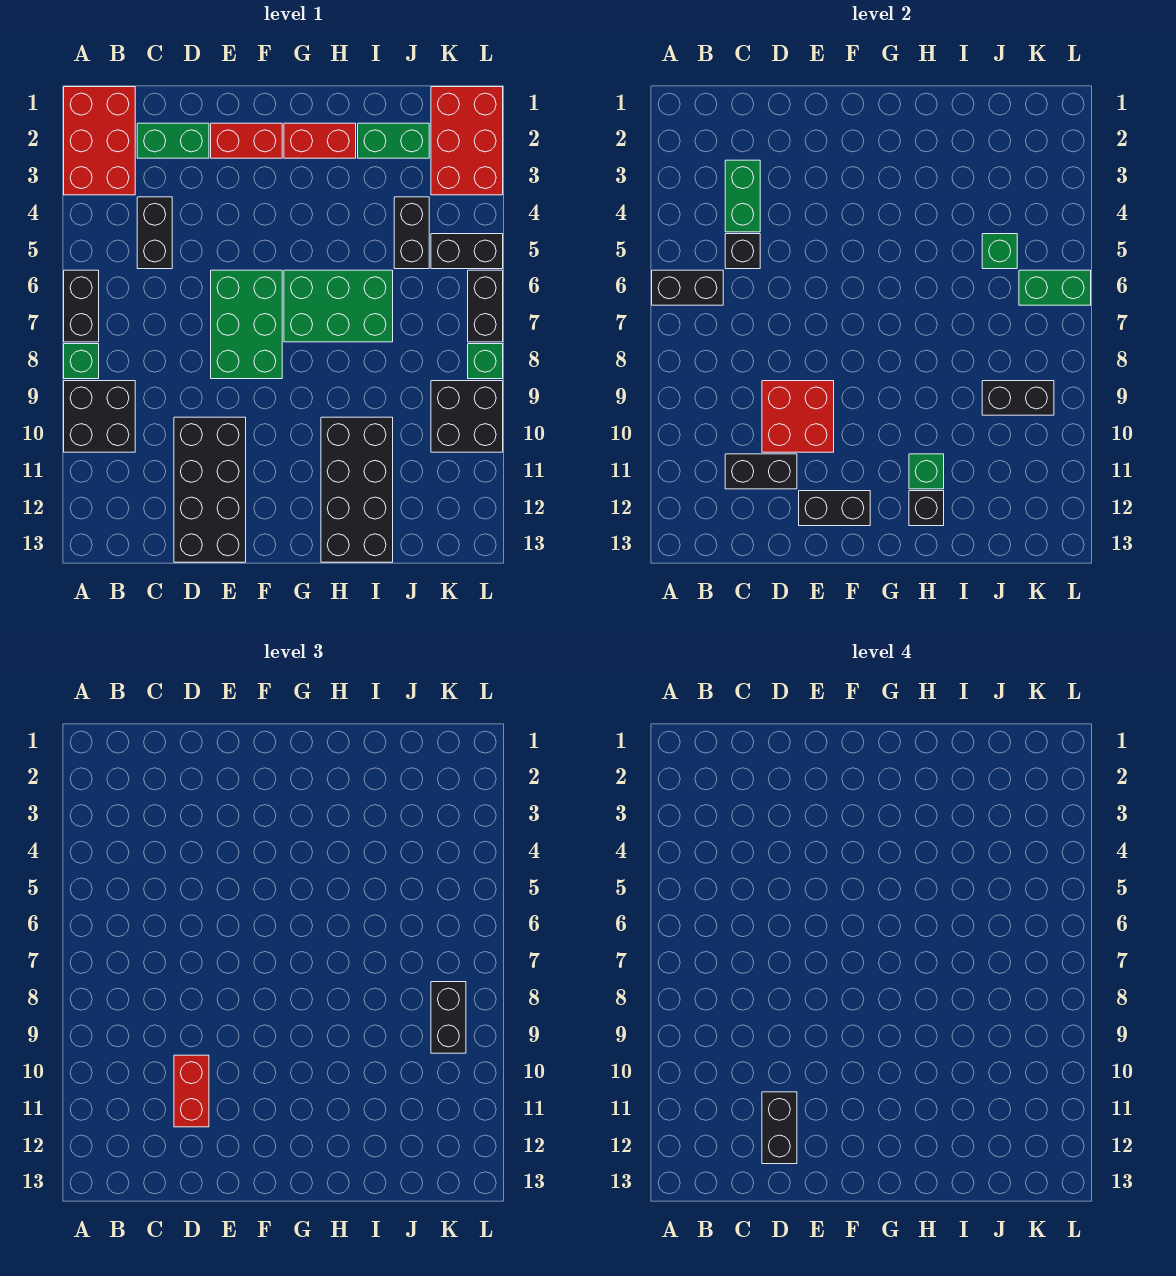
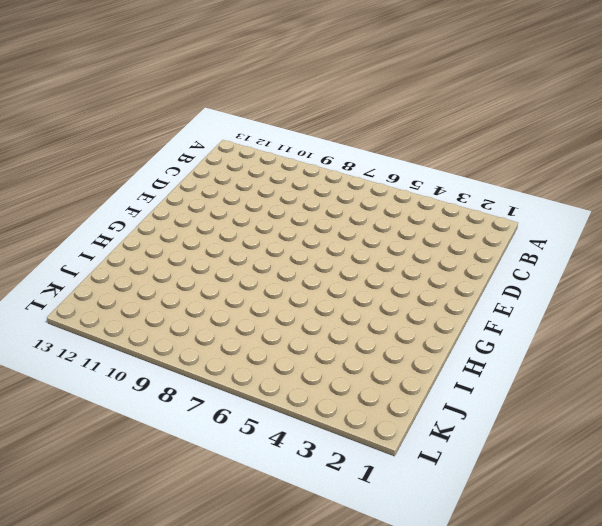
none -> red 2x3 brick [64,87,135,195]
none -> black 1x2 brick [64,270,99,342]
none -> green 1x1 brick [64,344,99,379]
none -> black 2x2 brick [64,381,135,452]

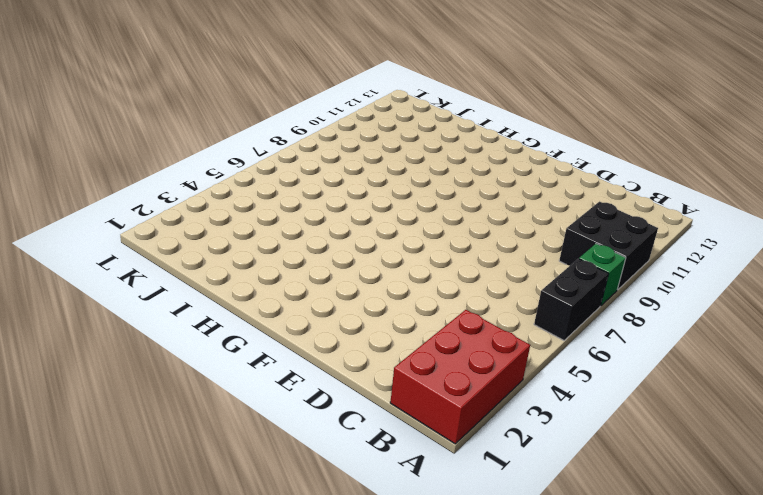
none -> green 1x2 brick [137,123,209,158]
none -> black 1x2 brick [137,197,172,269]
none -> black 2x4 brick [174,417,246,562]
none -> red 1x2 brick [211,123,282,158]

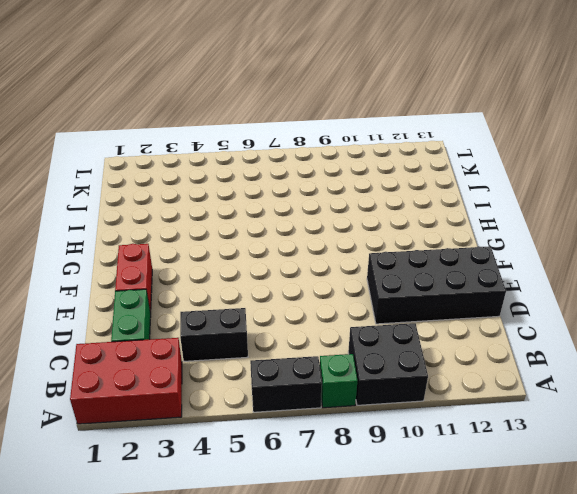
none -> green 2x3 brick [211,270,282,379]
none -> red 1x2 brick [284,123,356,158]
none -> green 2x3 brick [284,270,393,342]
none -> black 2x4 brick [321,417,393,562]

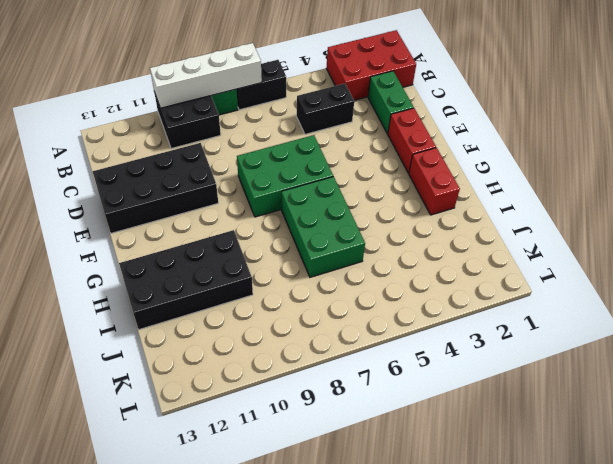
white 1x4 brick [150,43,262,108] -> none
none -> green 1x2 brick [358,123,429,158]
none -> black 1x2 brick [394,197,429,269]
none -> red 2x3 brick [431,87,503,195]
none -> black 1x2 brick [431,234,503,269]

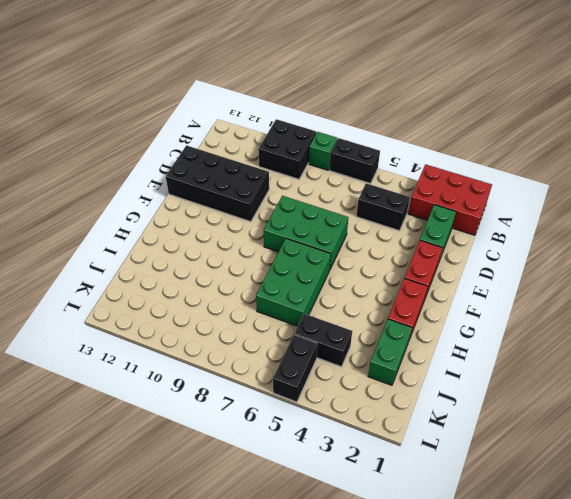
none -> black 2x4 brick [321,417,393,562]
none -> red 2x3 brick [431,87,503,195]
none -> black 2x2 brick [431,381,503,452]
none -> black 1x2 brick [468,270,503,342]

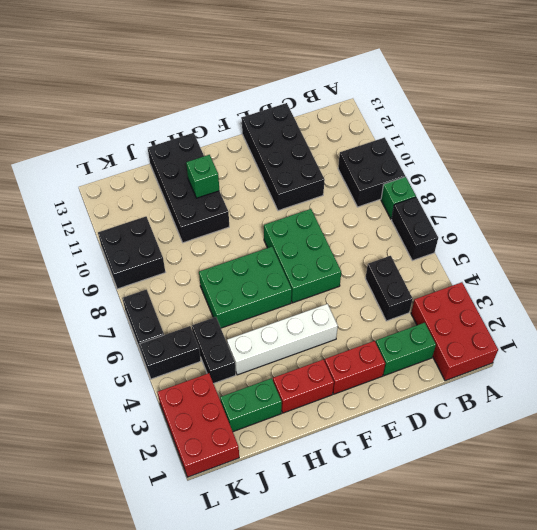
white 1x4 brick [227,304,338,375] -> none
none -> green 1x1 brick [468,344,503,379]
none -> black 1x2 brick [652,270,723,305]
none -> green 1x2 brick [725,160,760,232]
none -> black 1x1 brick [725,234,760,269]

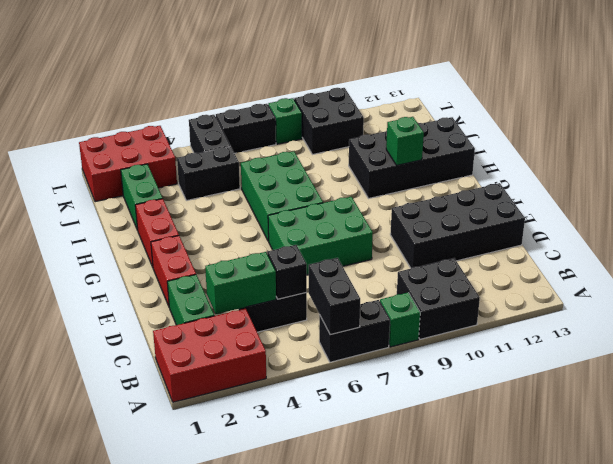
none -> black 1x2 brick [725,454,797,489]
none -> red 2x2 brick [762,381,834,452]
none -> black 1x2 brick [799,491,870,526]
none -> black 1x1 brick [909,491,944,526]

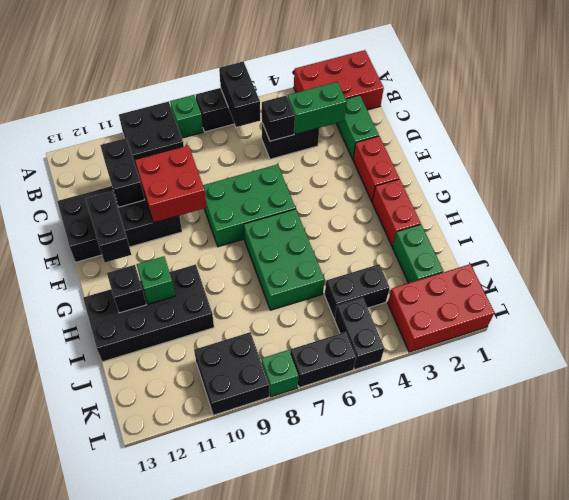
none -> green 1x1 brick [982,234,1017,269]
none -> black 1x2 brick [982,381,1054,415]
none -> green 1x2 brick [1019,270,1091,305]
none -> red 1x2 brick [174,1055,209,1127]

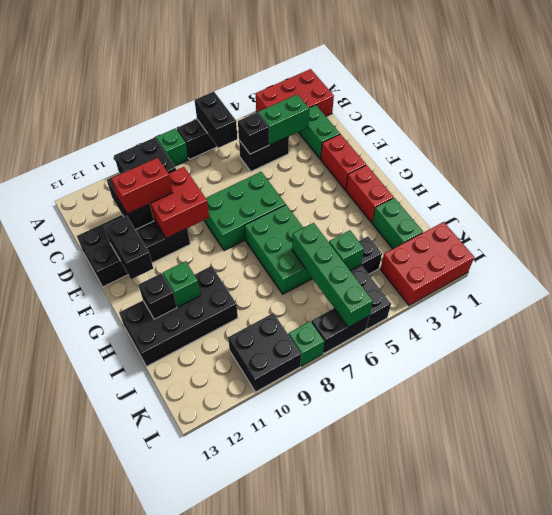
green 1x4 brick [292,223,373,327] -> green 1x2 brick [1019,270,1091,305]
none -> black 1x2 brick [982,381,1054,415]
none -> black 1x2 brick [431,982,466,1053]
none -> black 1x2 brick [762,1092,797,1164]

